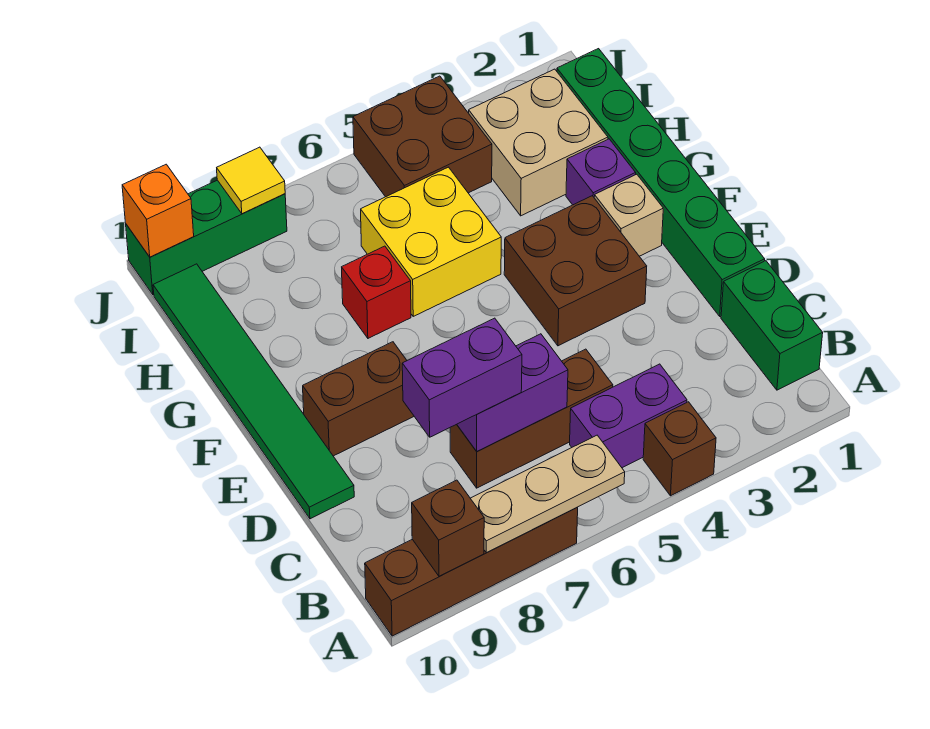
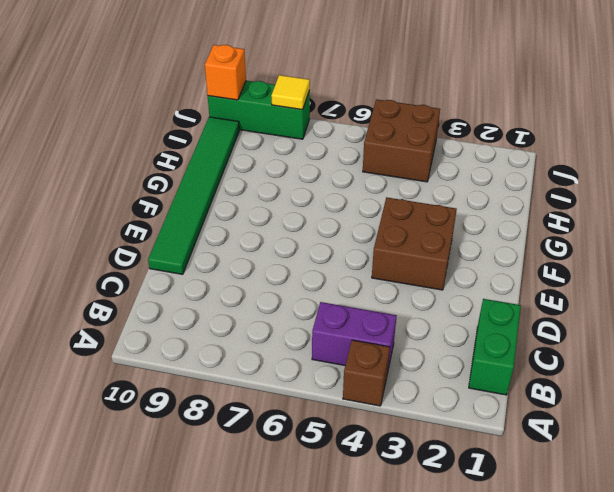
none -> brown 1x4 brick [365,507,578,636]
none -> brown 1x3 brick [450,349,613,488]
none -> green 1x6 brick [557,49,765,316]

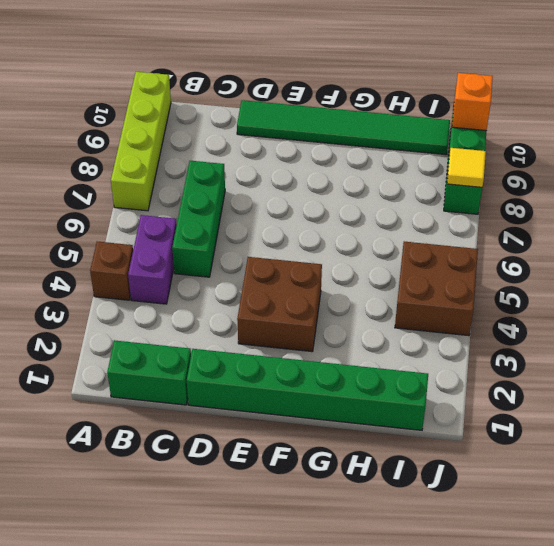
lime 1x4 brick [111,72,171,211] -> brown 1x4 brick [365,507,578,636]
green 1x3 brick [172,161,225,277] -> brown 1x3 brick [450,349,613,488]
none -> brown 1x2 brick [303,342,414,456]
none -> tan 1x1 brick [594,174,663,256]
none -> purple 1x1 brick [566,139,636,205]

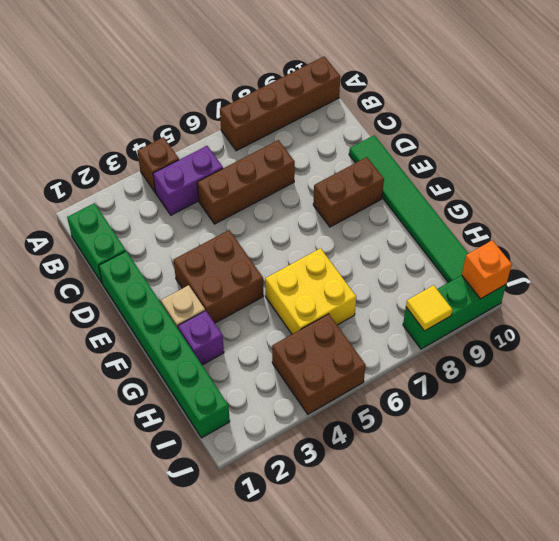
none -> red 1x1 brick [342,246,411,338]
none -> tan 2x2 brick [469,69,608,216]
none -> tan 1x3 plate [470,435,625,553]

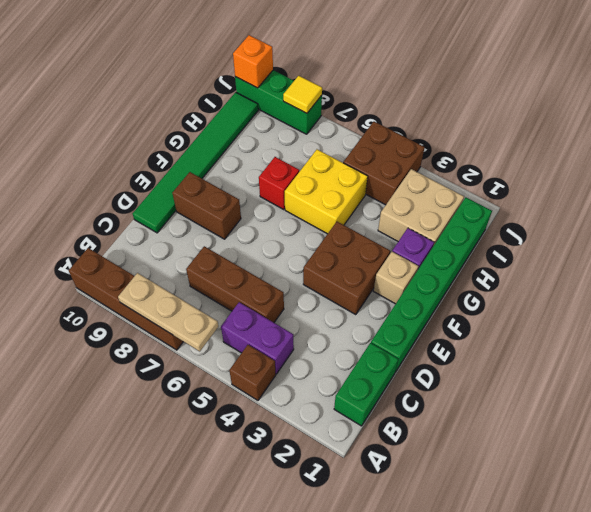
none -> brown 1x1 brick [412,480,484,576]
none -> purple 1x2 brick [457,334,568,451]
none -> purple 1x2 brick [402,318,522,437]

